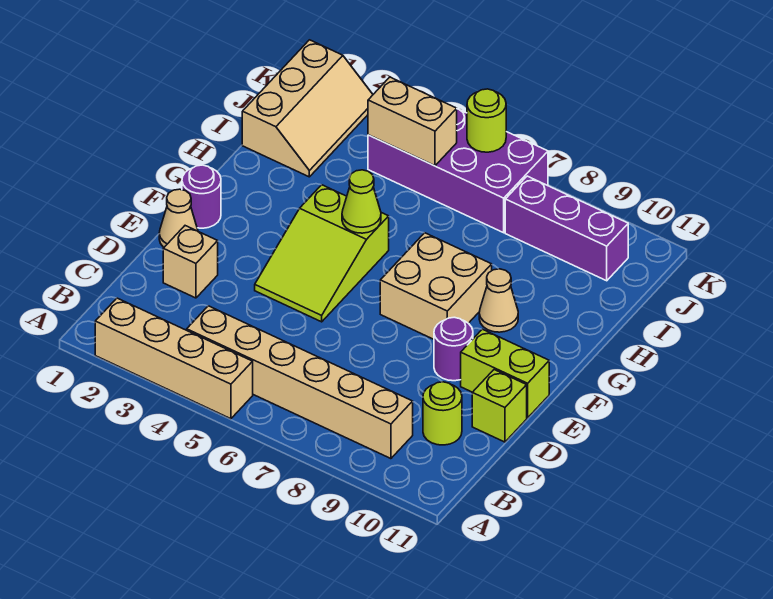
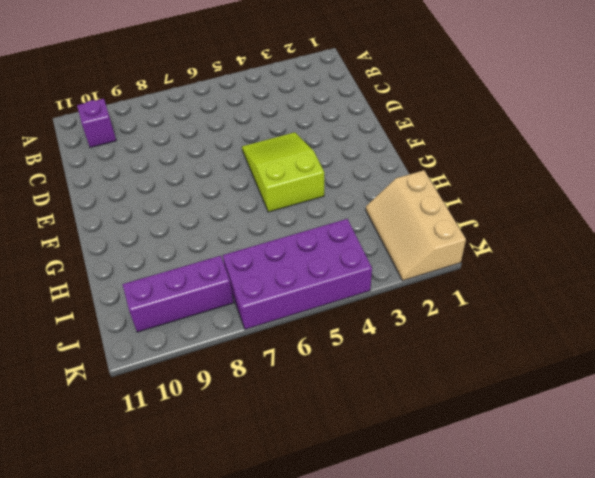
purple 1x1 brick [77,99,116,148] -> none
none -> tan 1x4 brick [95,298,253,419]
none -> tan 1x6 brick [187,306,413,459]
none -> lime 1x1 round brick [423,382,462,445]

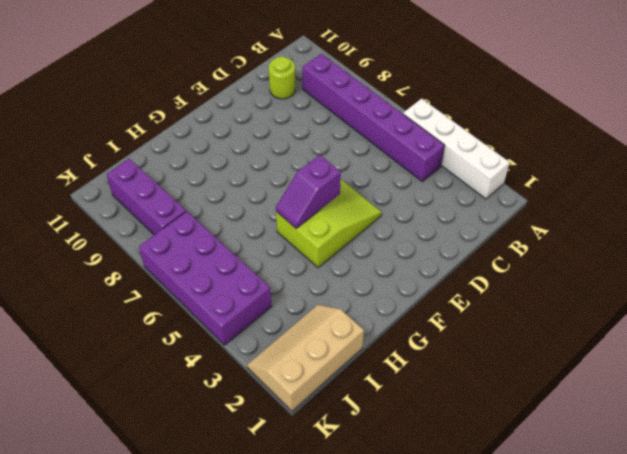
white 1x4 brick [403,99,510,199] -> tan 1x4 brick [95,298,253,419]
purple 1x6 brick [302,54,445,181] -> tan 1x6 brick [187,306,413,459]
purple 1x2 slope [276,155,341,229] -> lime 1x1 cone [342,170,381,233]
none -> tan 1x1 brick [163,226,218,298]
none -> lime 1x1 brick [472,370,527,442]
none -> tan 1x1 cone [159,189,198,247]

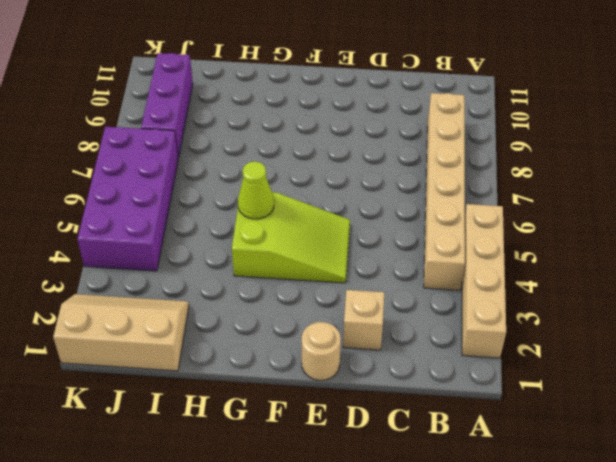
tan 1x1 round brick [302,322,341,380] -> tan 1x1 cone [159,189,198,247]
none -> lime 1x1 round brick [423,382,462,445]
none -> lime 1x1 brick [472,370,527,442]
none -> purple 1x1 round brick [434,317,473,381]

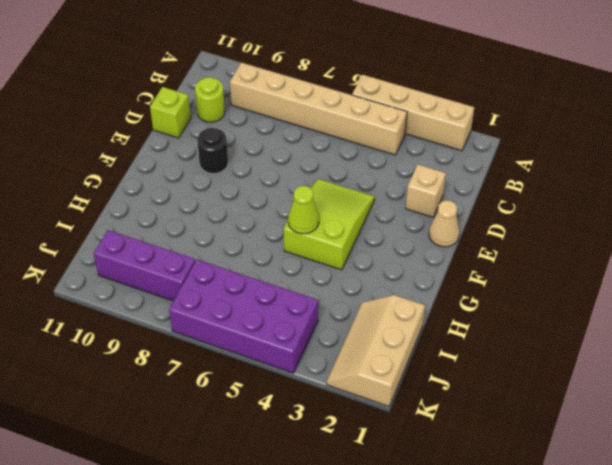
black 1x1 round brick [197,128,228,174] -> purple 1x1 round brick [434,317,473,381]
none -> lime 1x2 brick [461,329,549,418]
none -> purple 1x1 round brick [182,165,221,228]
none -> tan 2x2 brick [380,233,492,339]

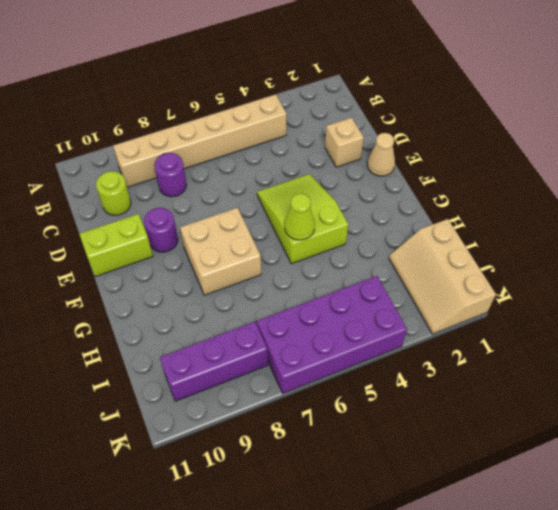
purple 1x1 round brick [154,153,186,197] -> purple 1x1 round brick moved to [182,165,221,228]
none -> tan 1x4 brick [95,298,253,419]
none -> lime 1x1 brick [472,370,527,442]
none -> tan 1x1 cone [479,269,518,332]

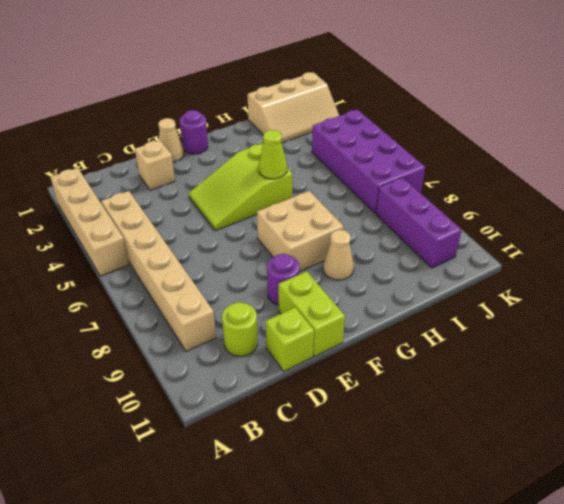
none -> tan 1x2 brick [368,77,457,166]
none -> lime 1x1 round brick [467,89,506,152]

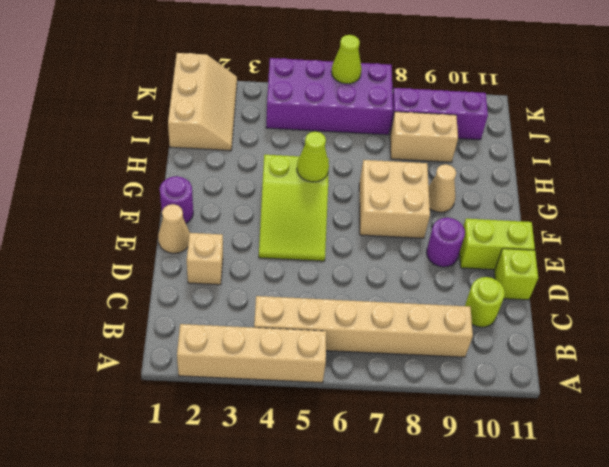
tan 1x2 brick [390,112,458,162] -> tan 1x2 brick moved to [368,77,457,166]
lime 1x1 cone [331,35,362,84] -> lime 1x1 round brick [467,89,506,152]

